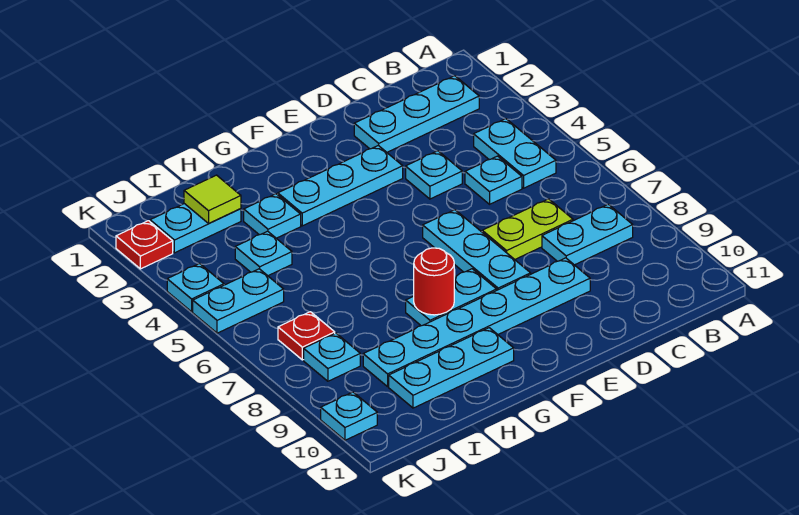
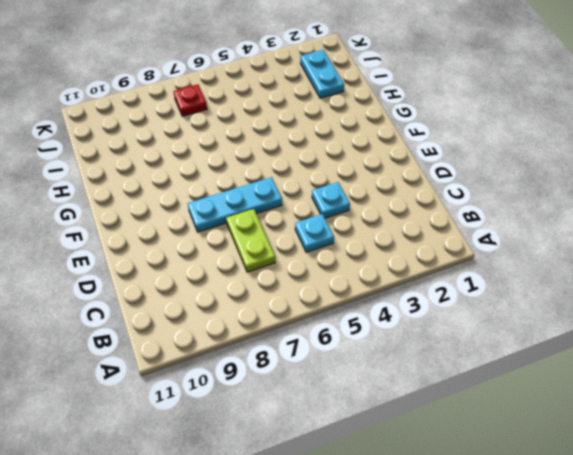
none -> cyan 1x3 plate [354,76,479,152]
none -> cyan 1x2 plate [474,119,556,188]
none -> cyan 1x2 plate [542,204,633,265]

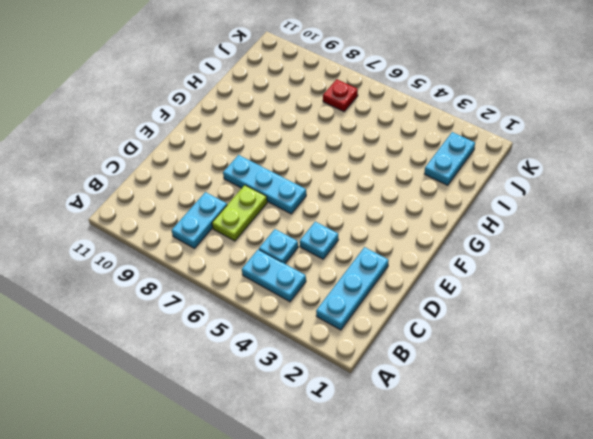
none -> cyan 1x6 plate [363,258,590,387]
none -> cyan 1x3 plate [277,145,403,226]
none -> cyan 1x2 plate [406,269,497,326]

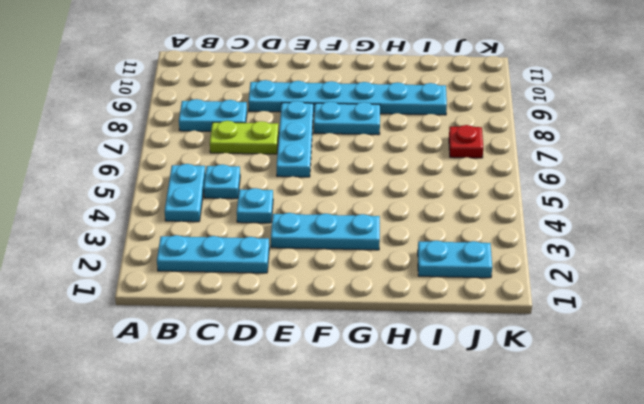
none -> cyan 1x3 plate [389,328,514,408]
none -> cyan 1x1 plate [244,194,301,238]
none -> cyan 1x1 plate [235,231,292,276]

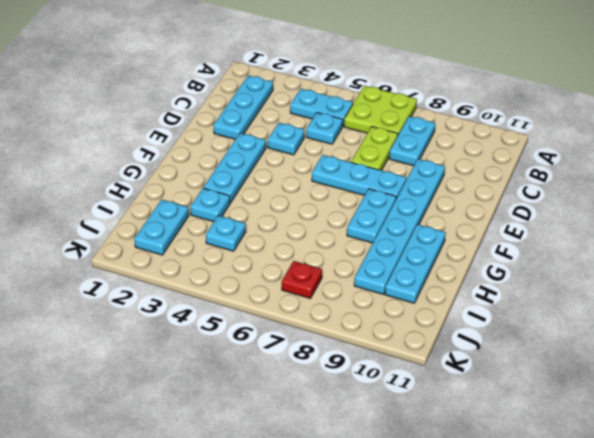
lime 2x2 plate [344,86,417,135] -> none
none -> cyan 1x2 plate [193,269,284,333]
none -> cyan 1x1 plate [304,333,360,381]
none -> red 1x1 plate [116,221,173,269]

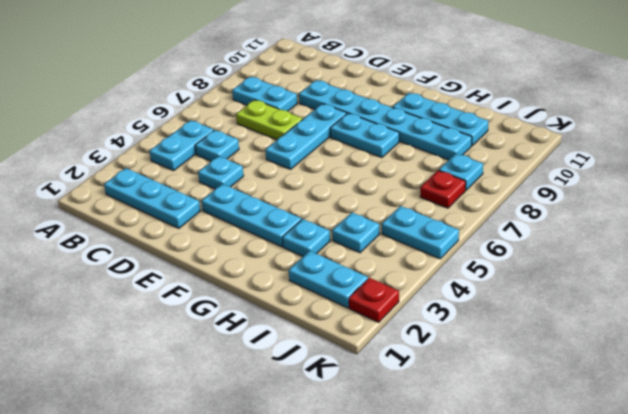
none -> cyan 1x1 plate [167,264,224,312]
none -> cyan 1x1 plate [321,392,377,440]
none -> red 1x1 round brick [414,248,454,315]

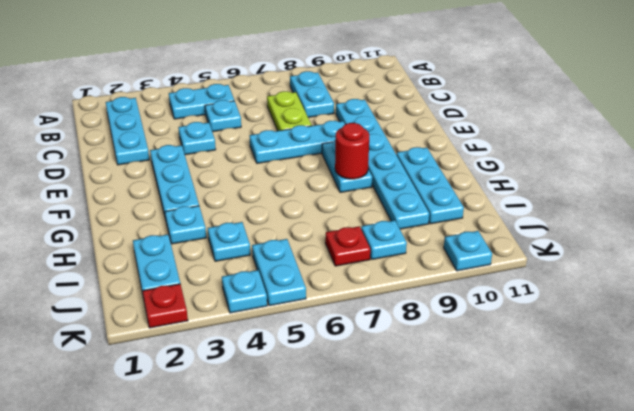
none -> lime 1x1 tile [184,175,241,223]

